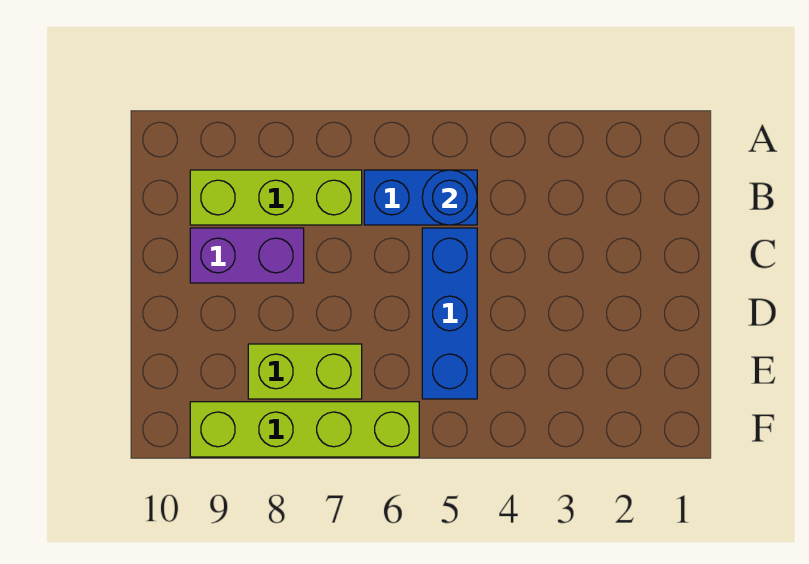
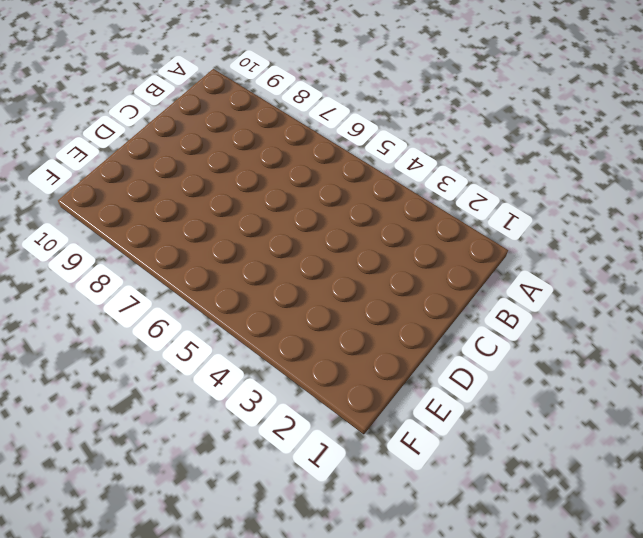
none -> blue 1x2 brick [364,170,477,225]
none -> lime 1x3 brick [190,170,362,225]

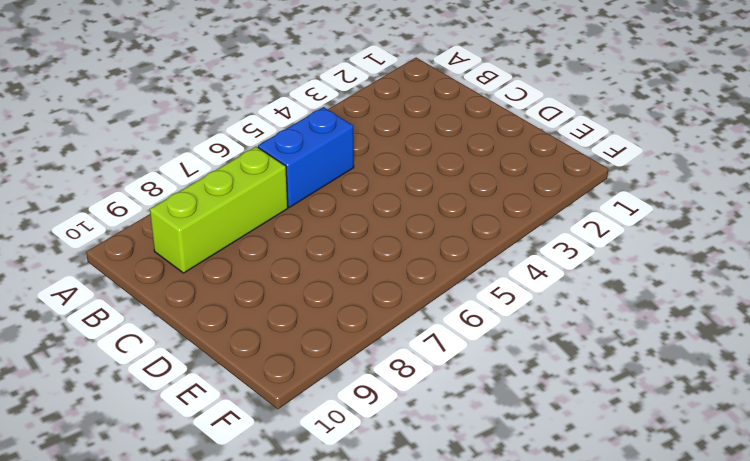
none -> blue 1x3 brick [422,228,477,399]
none -> purple 1x2 brick [190,228,304,283]

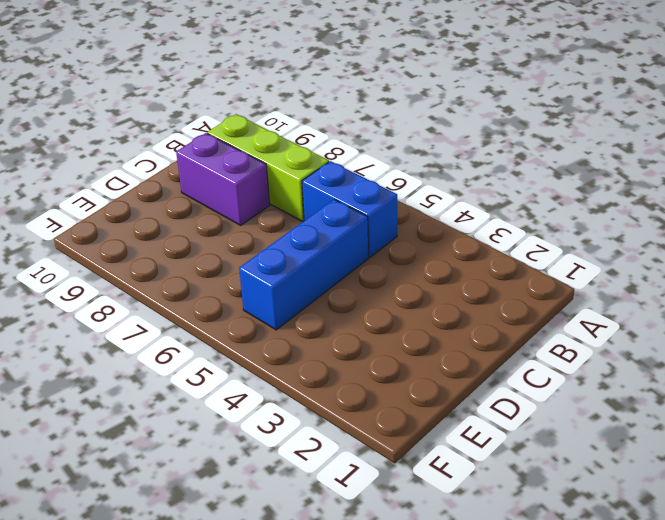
none -> lime 1x2 brick [248,344,362,399]
none -> lime 1x4 brick [190,402,419,457]

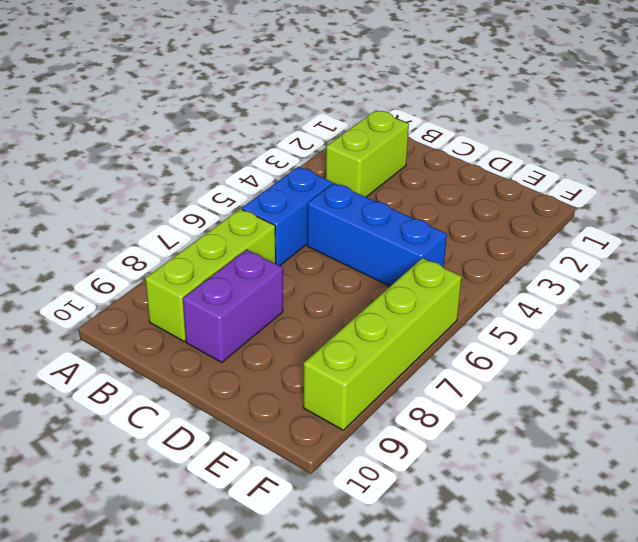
lime 1x2 brick [326,110,409,197] -> lime 1x2 brick moved to [248,344,362,399]
none -> blue 1x1 round brick [422,170,477,225]

